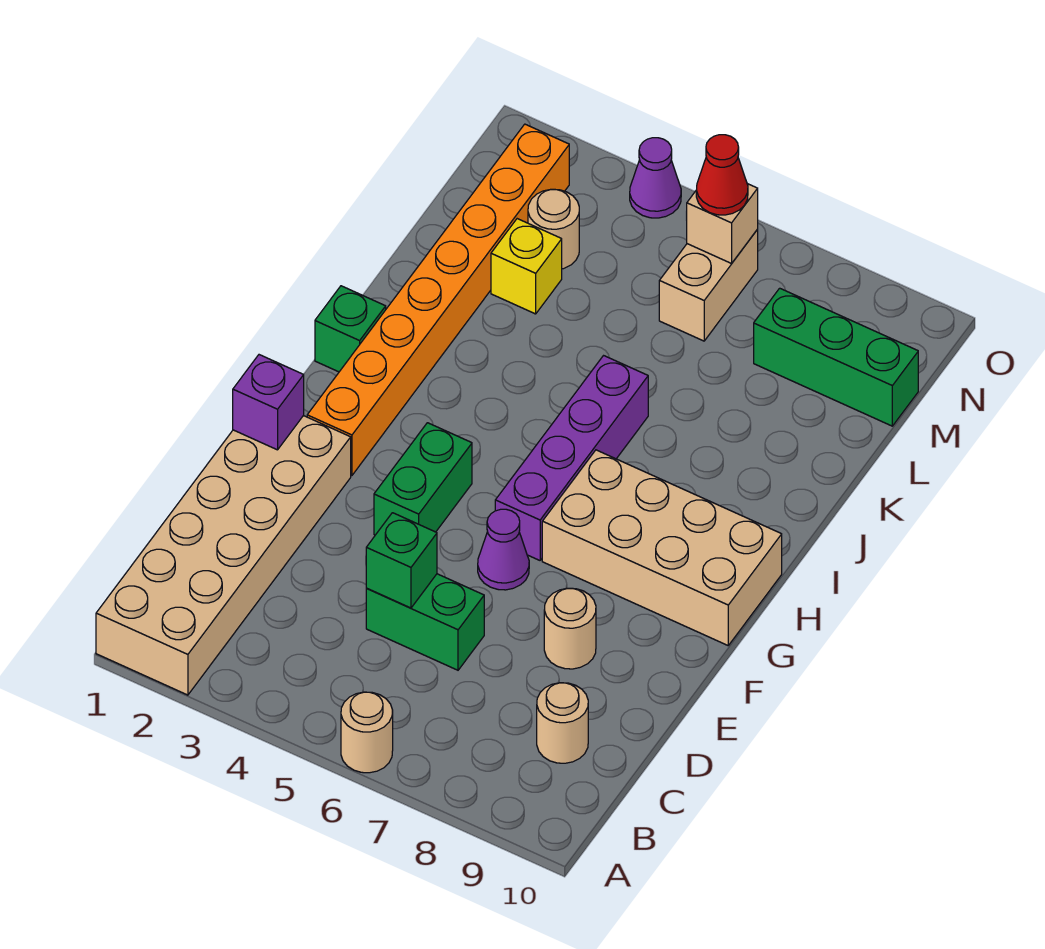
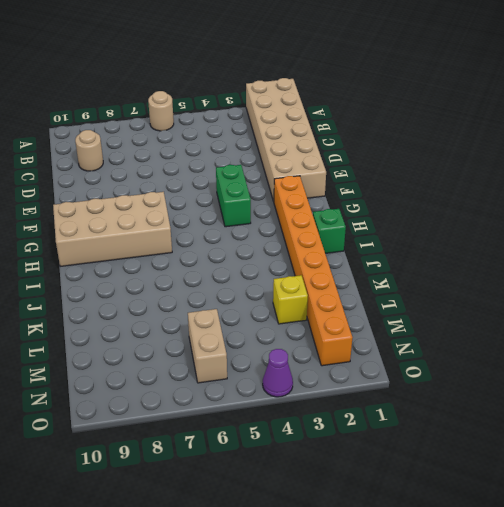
none -> green 1x2 brick [366,574,484,670]
none -> tan 1x1 round brick [544,588,596,669]
none -> purple 1x1 cone [478,509,529,590]

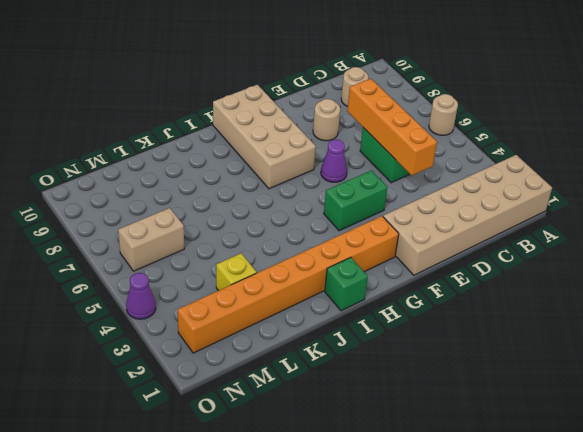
orange 1x4 brick [347,79,437,175] -> green 1x1 brick [366,513,437,608]
none -> purple 1x4 brick [495,356,648,560]
none -> tan 1x1 round brick [528,189,579,269]
none -> green 1x3 brick [754,288,918,426]

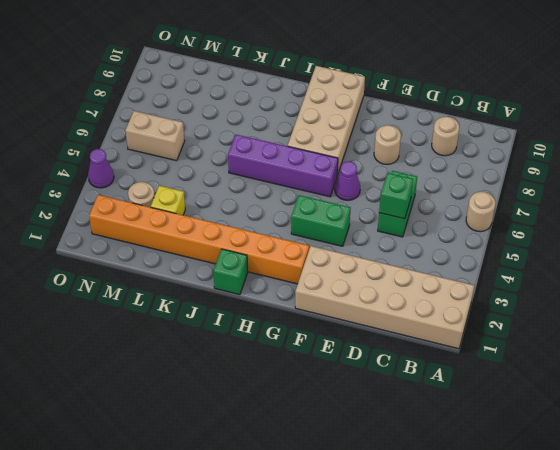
none -> green 1x3 brick [754,288,918,426]
none -> purple 1x1 brick [233,355,304,450]
none -> tan 1x1 brick [687,184,758,263]

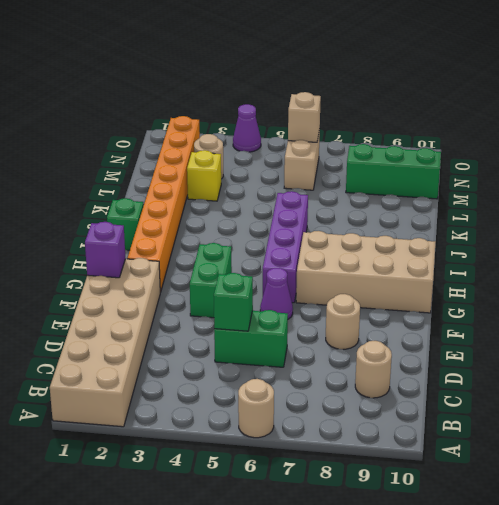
none -> red 1x1 cone [696,135,748,215]

